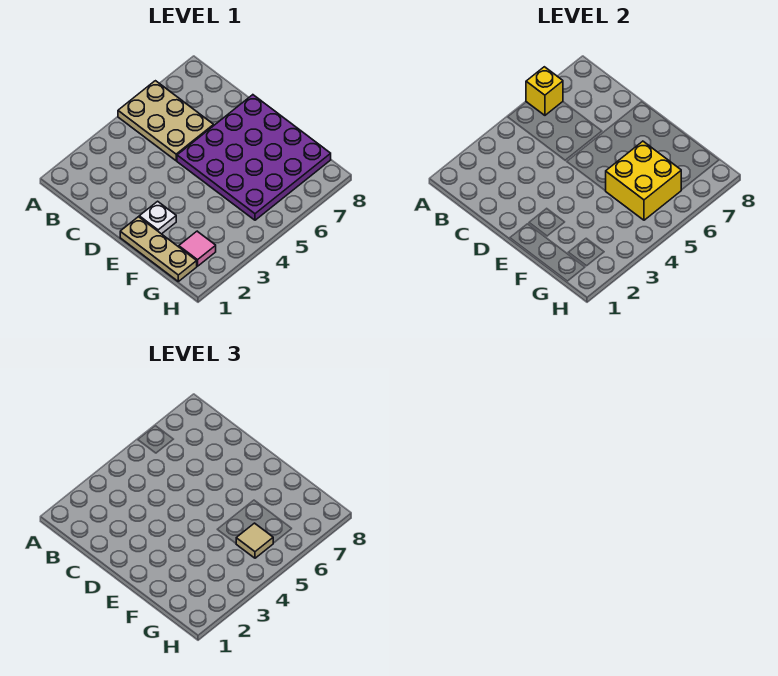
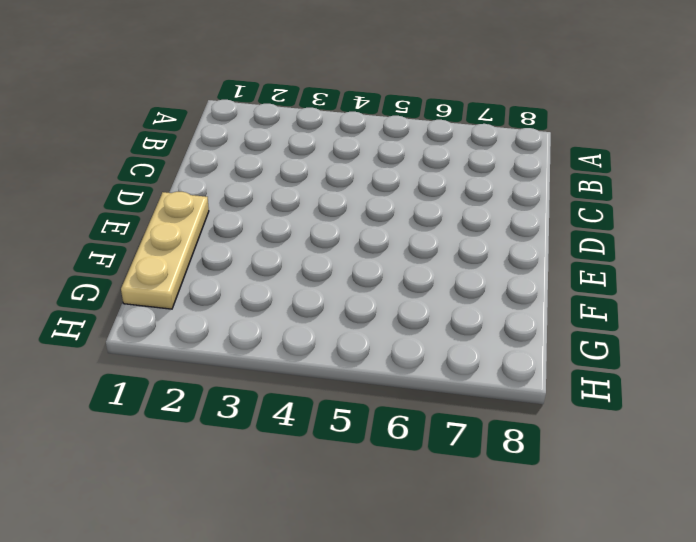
none -> tan 2x3 plate [118,81,214,161]
none -> purple 4x4 plate [177,95,331,220]

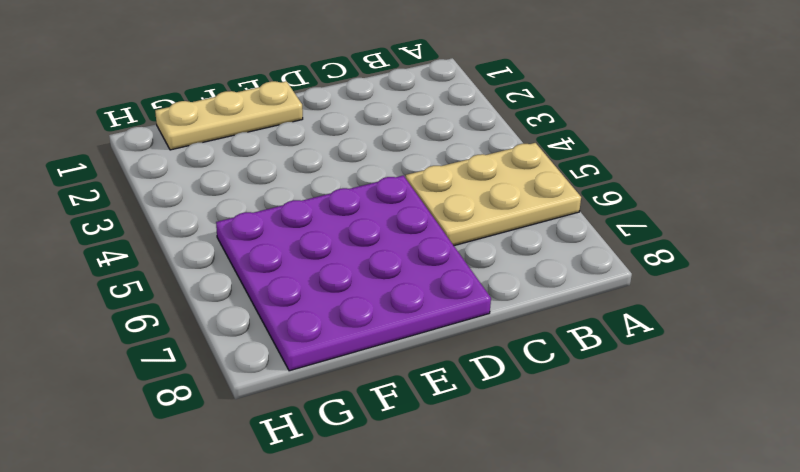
none -> white 1x1 plate [139,201,176,234]
none -> pink 1x1 tile [179,231,216,266]

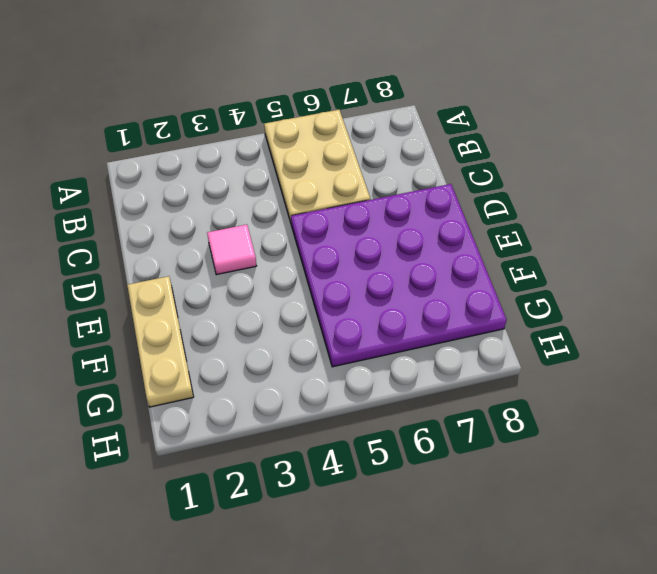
pink 1x1 tile [207,225,256,275] -> pink 1x1 tile moved to [179,231,216,266]
none -> white 1x1 plate [139,201,176,234]
none -> yellow 1x1 brick [526,67,563,115]

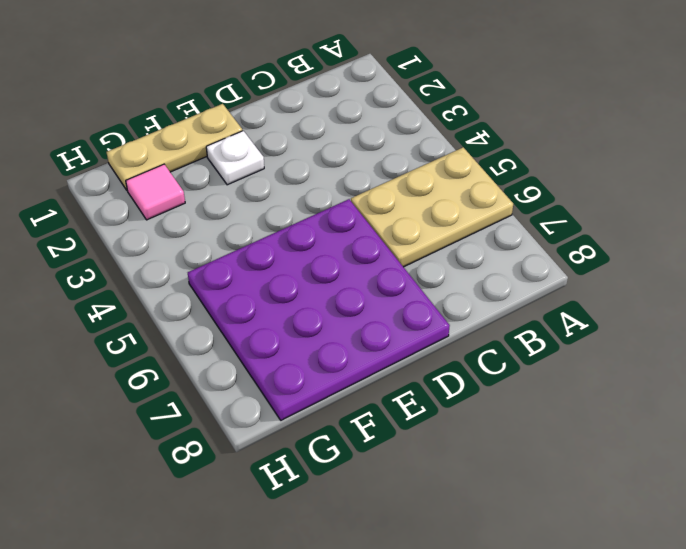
none -> yellow 1x1 brick [526,67,563,115]
none -> yellow 2x2 brick [606,141,681,220]

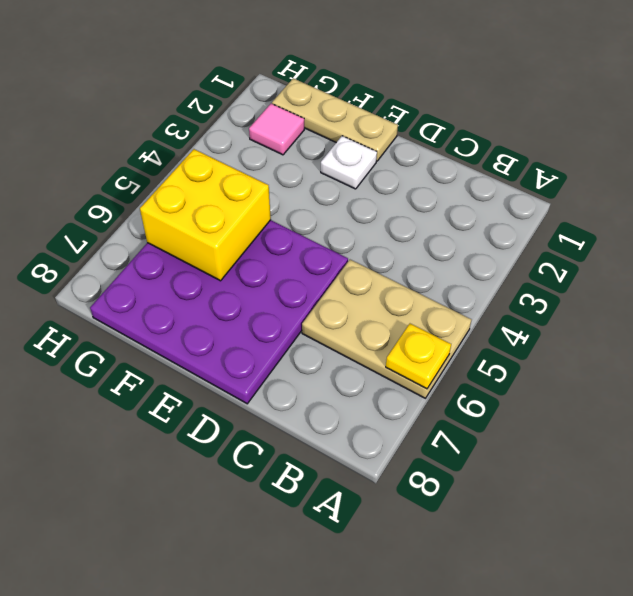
yellow 1x1 plate [386,324,451,389] -> yellow 1x1 brick [526,67,563,115]
none -> tan 1x1 tile [236,523,273,558]

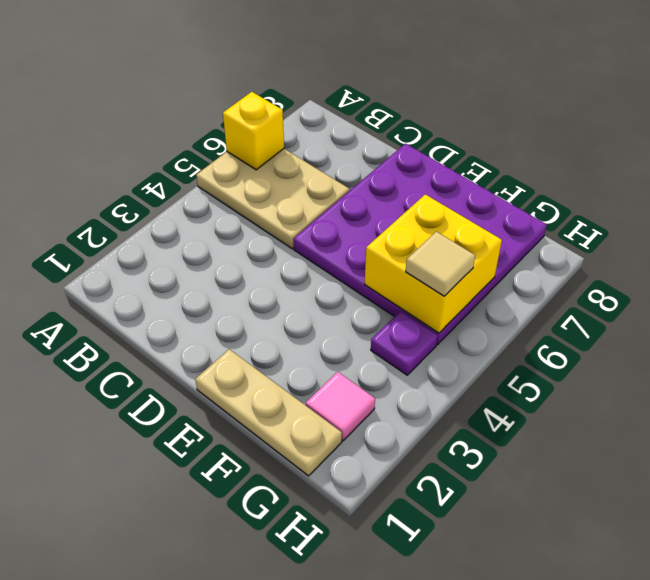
purple 1x1 plate [371,311,437,375] -> none
none -> white 1x1 plate [139,201,176,234]

